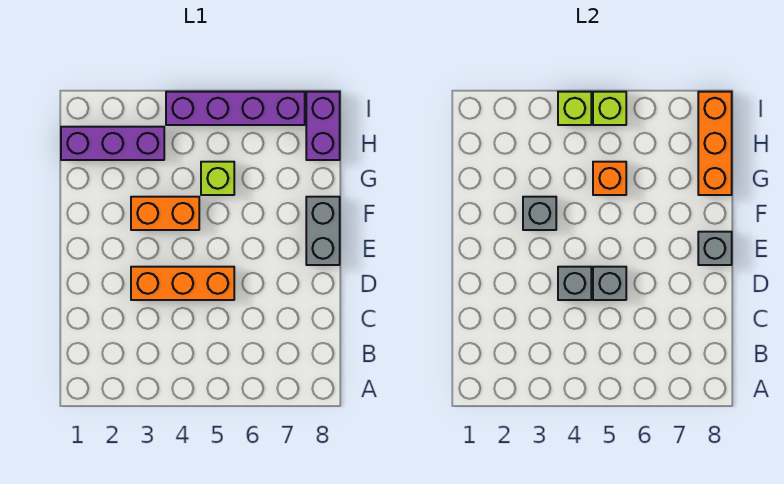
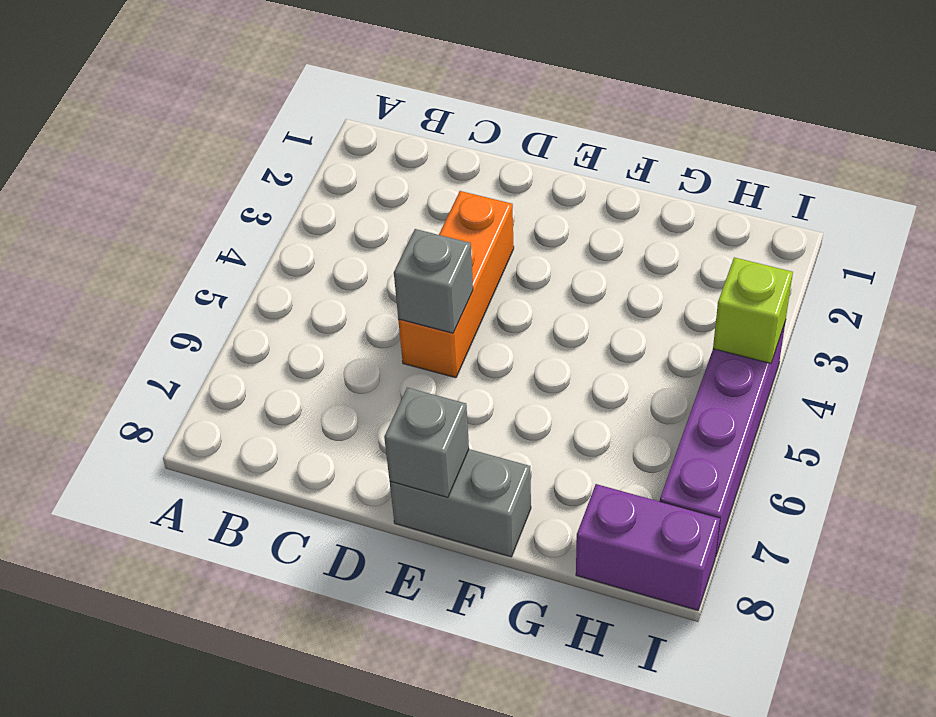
none -> orange 1x2 brick [131,197,199,230]
none -> lime 1x1 brick [201,162,234,195]
none -> purple 1x3 brick [61,127,164,160]

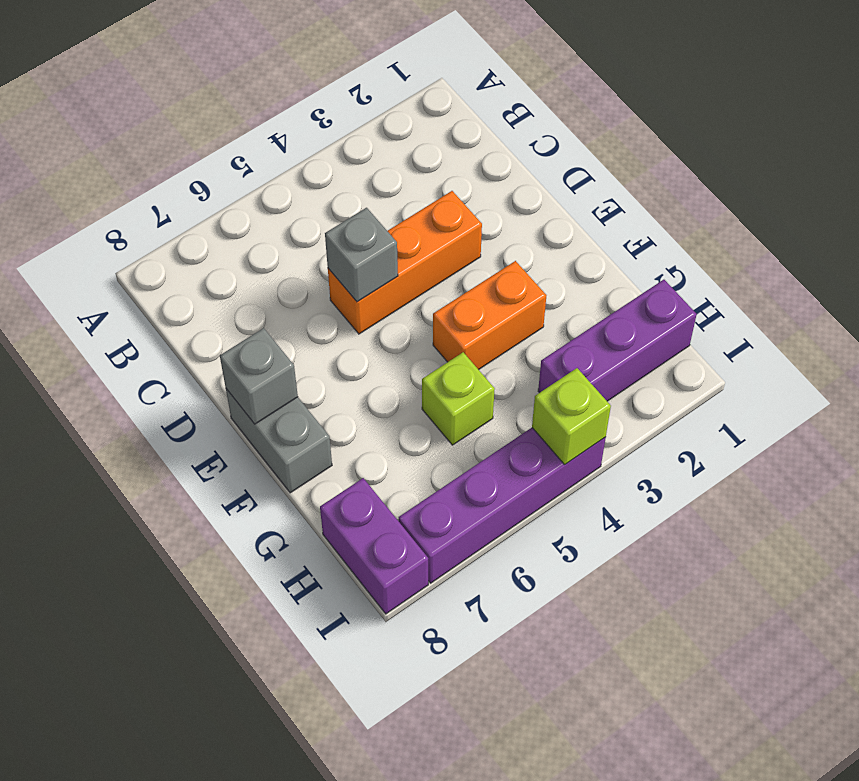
none -> grey 1x1 brick [558,267,591,300]
none -> grey 1x1 brick [523,197,556,230]
none -> orange 1x1 brick [593,162,626,195]

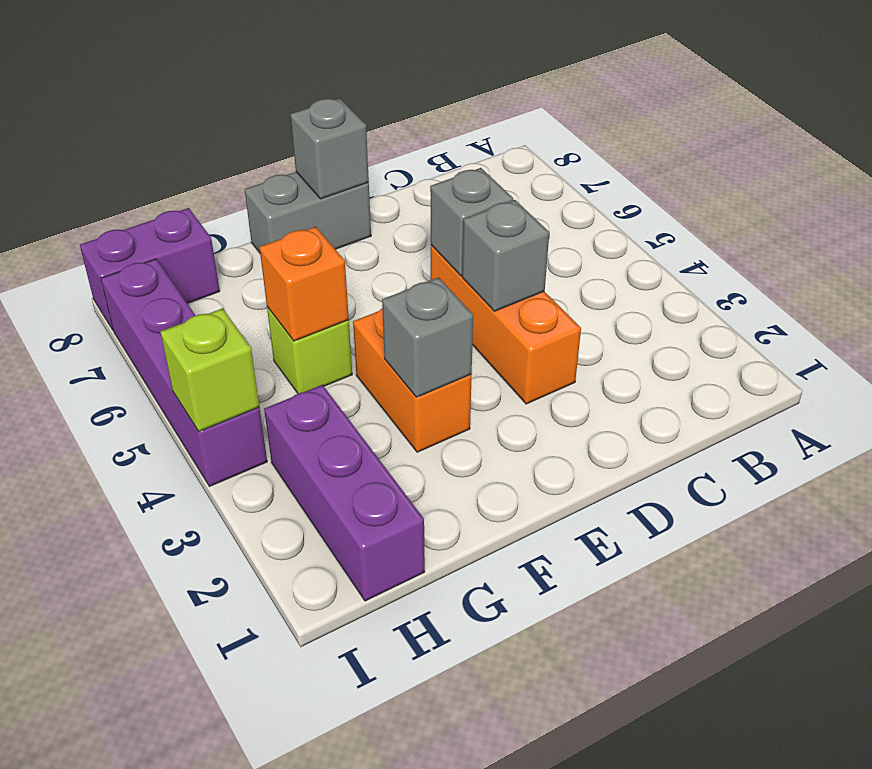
none -> orange 1x3 brick [698,92,732,195]
none -> lime 1x1 brick [593,92,626,125]

